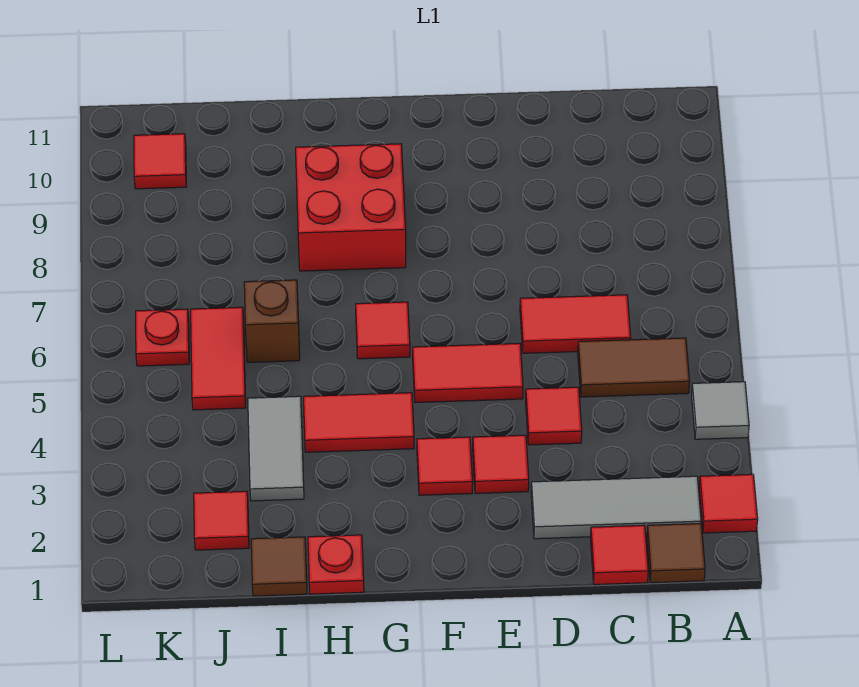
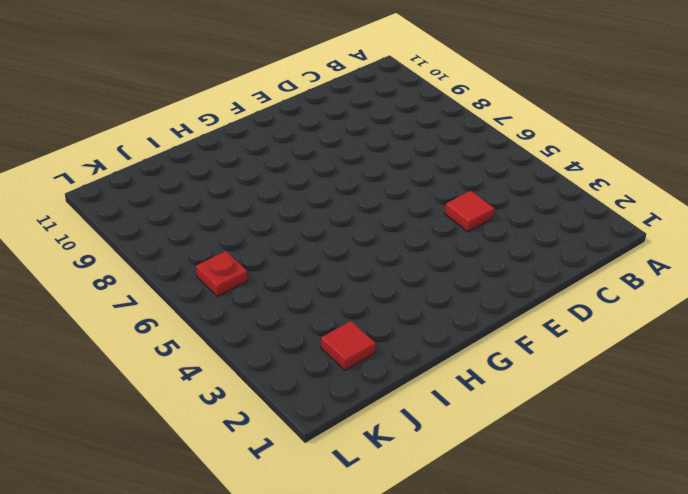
none -> red 1x1 tile [699,474,758,533]
none -> grey 1x1 tile [692,382,749,439]
none -> brown 1x1 tile [647,524,705,583]

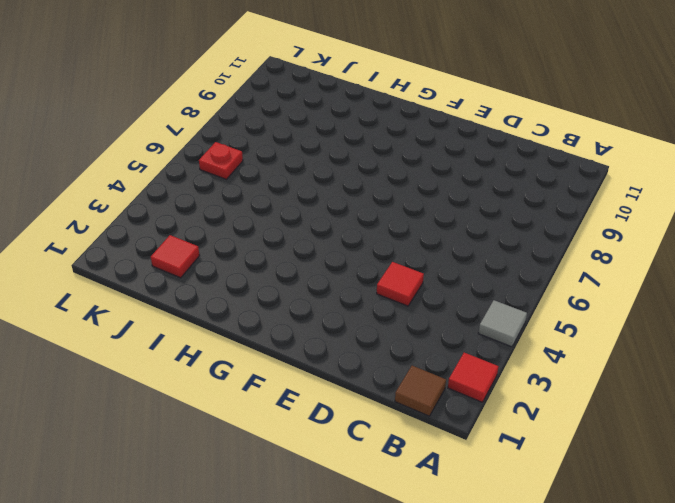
none -> grey 1x3 tile [531,476,701,539]
none -> brown 1x2 tile [578,338,690,397]
none -> red 1x1 tile [591,525,648,585]

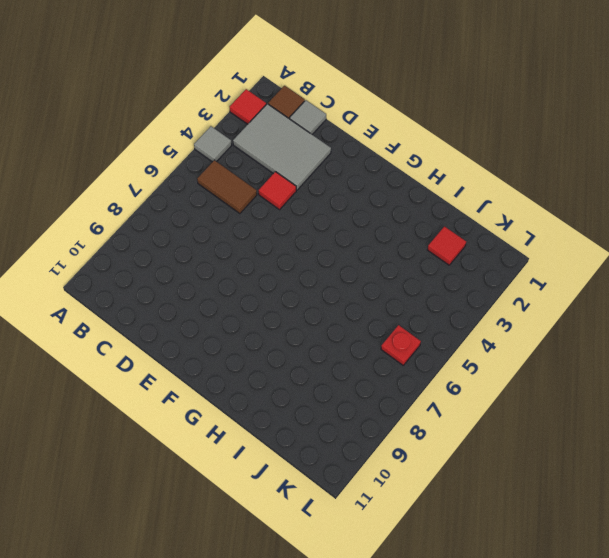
grey 2x3 tile [233,104,331,190] -> grey 1x3 tile [531,476,701,539]
grey 1x1 tile [290,100,326,134] -> red 1x1 tile [591,525,648,585]
none -> red 1x2 tile [520,295,631,353]
none -> red 1x1 tile [473,435,529,493]
none -> red 1x2 tile [413,343,523,403]

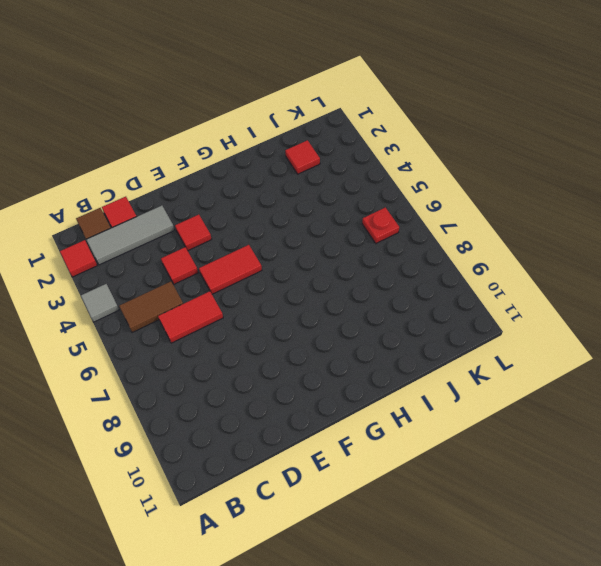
none -> red 1x1 tile [417,437,473,495]
none -> red 1x2 tile [304,393,414,452]
none -> red 1x1 tile [356,302,410,359]

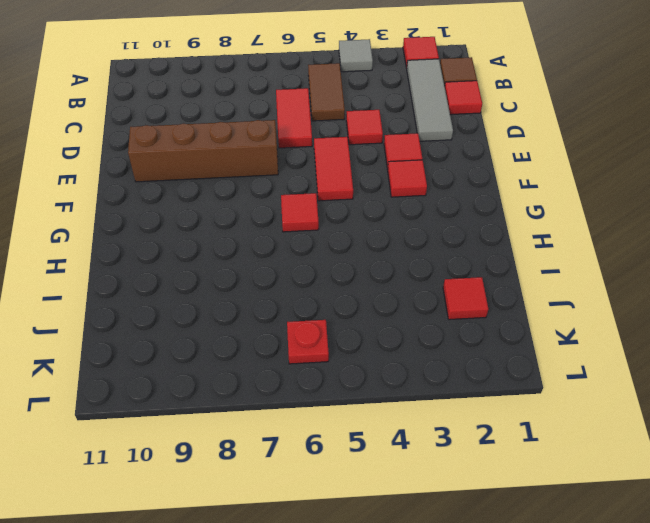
brown 1x4 brick [128,120,278,182] -> none
none -> red 1x2 tile [304,393,414,452]
none -> red 2x2 brick [296,144,406,271]
none -> red 1x1 plate [308,535,364,594]

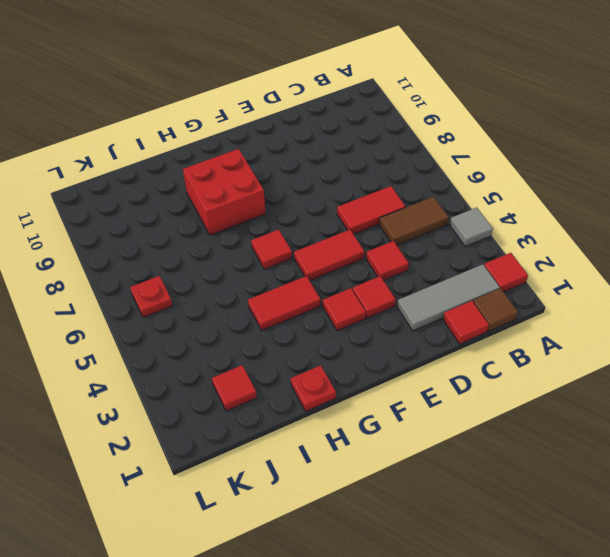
none -> brown 1x1 tile [251,537,307,596]
none -> grey 1x2 tile [248,396,304,501]
none -> brown 1x1 brick [244,280,300,362]

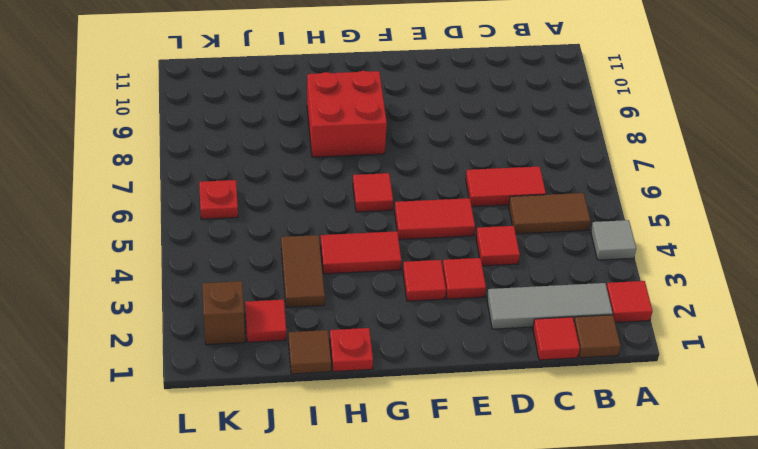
brown 1x2 tile [281,235,325,308] -> grey 1x2 tile [248,396,304,501]
brown 1x1 brick [202,281,245,345] -> brown 1x1 brick moved to [244,280,300,362]
none -> red 1x2 tile [191,307,246,410]
none -> red 1x1 tile [134,134,186,189]

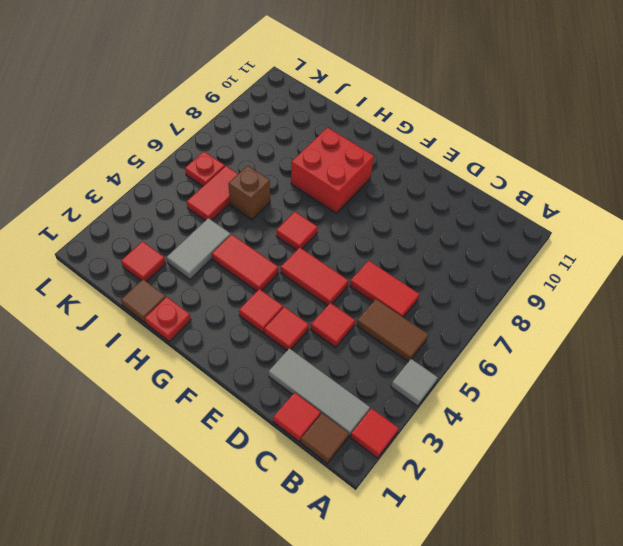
none -> red 1x1 tile [134,134,186,189]

